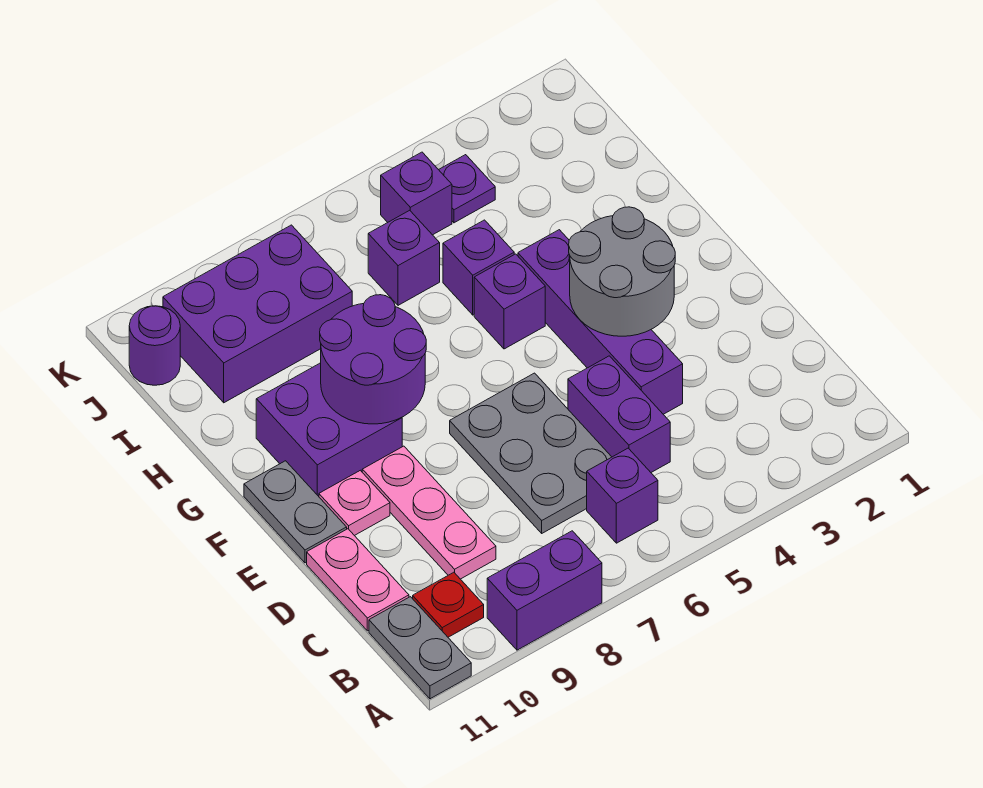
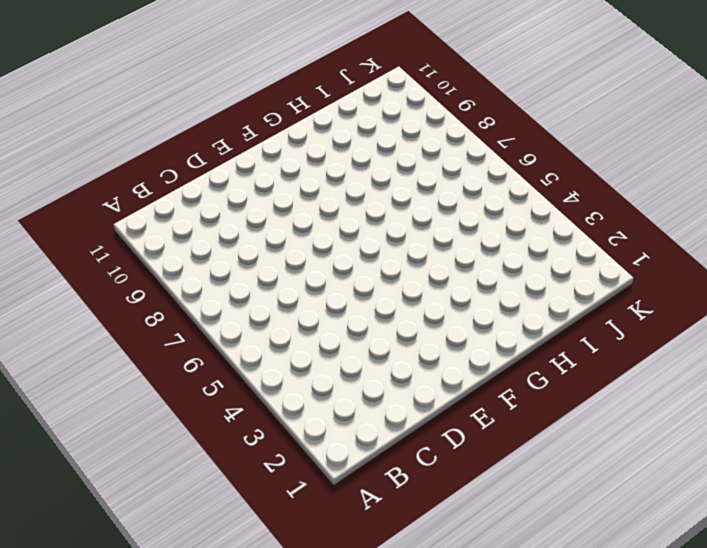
none -> purple 1x2 brick [487,531,602,650]
none -> grey 1x2 plate [369,597,471,699]
none -> purple 1x1 brick [587,448,658,543]

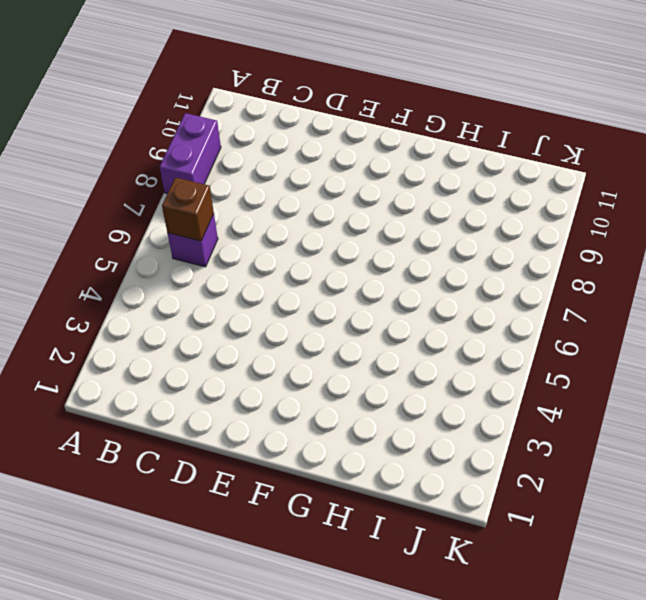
brown 1x1 brick [162,177,214,241] -> none
none -> grey 1x2 plate [369,597,471,699]
none -> red 1x1 plate [413,572,484,637]
none -> purple 1x2 brick [568,356,670,472]

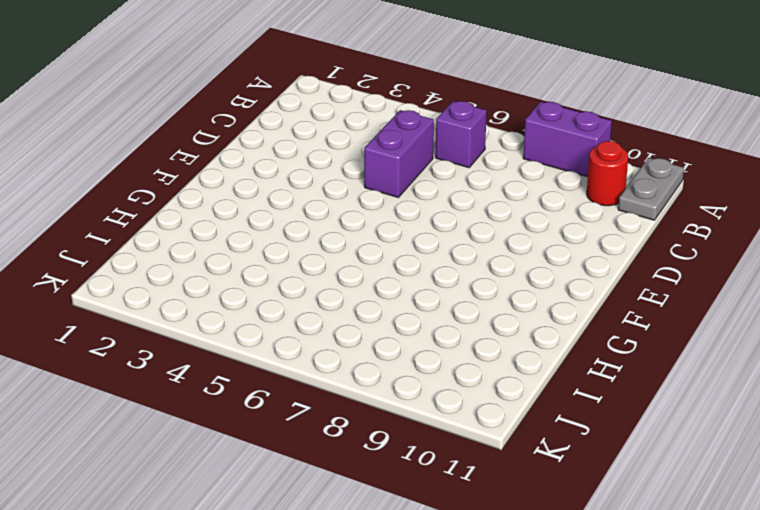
red 1x1 round brick [587,141,628,206] -> red 1x1 plate [413,572,484,637]
none -> grey 2x3 plate [450,373,611,533]
none -> pink 1x3 plate [362,446,496,579]
none -> pink 1x2 plate [307,529,409,631]

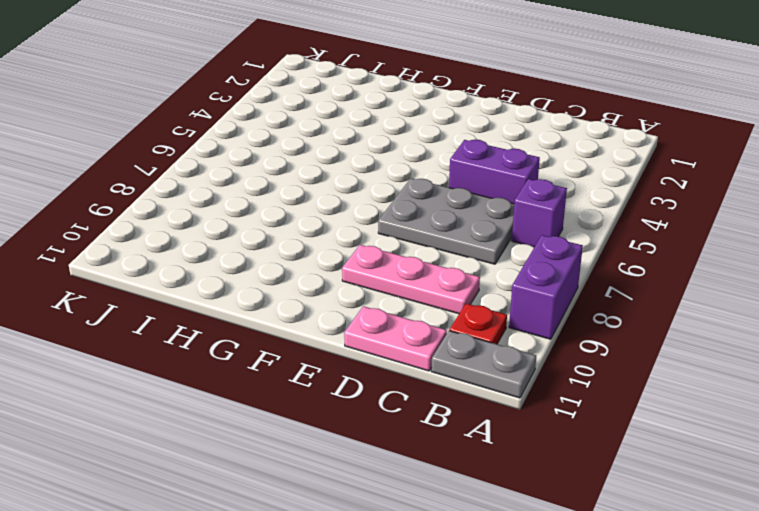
none -> purple 1x4 brick [518,230,683,414]
none -> pink 1x1 plate [319,470,390,536]
none -> grey 1x2 plate [244,461,347,563]

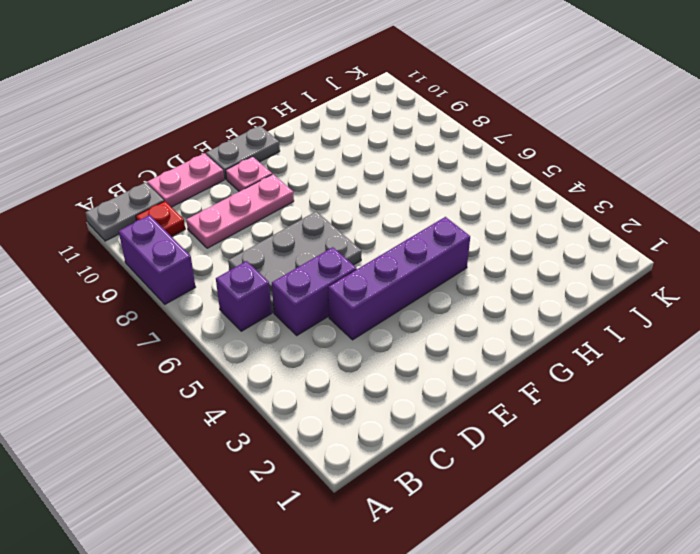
none -> purple 2x2 brick [256,363,402,496]
none -> purple 1x1 brick [474,254,545,349]
none -> purple 1x1 brick [443,220,514,315]

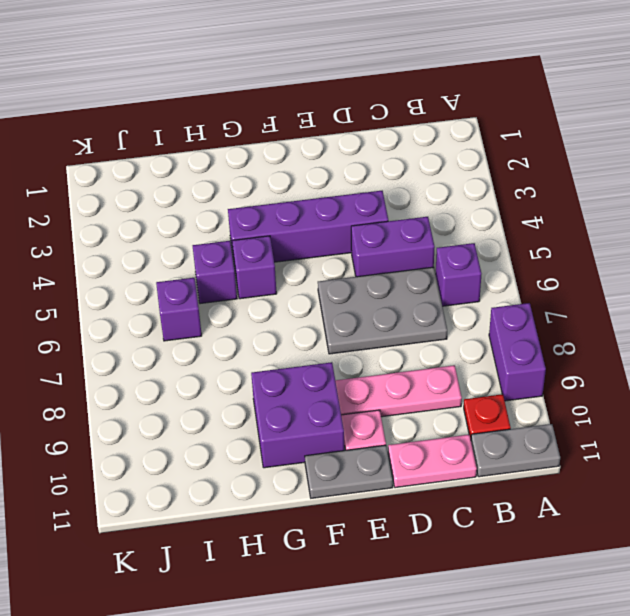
none -> purple 2x3 brick [163,225,352,403]
none -> purple 1x1 plate [439,155,495,223]
none -> purple 1x1 brick [381,152,452,235]

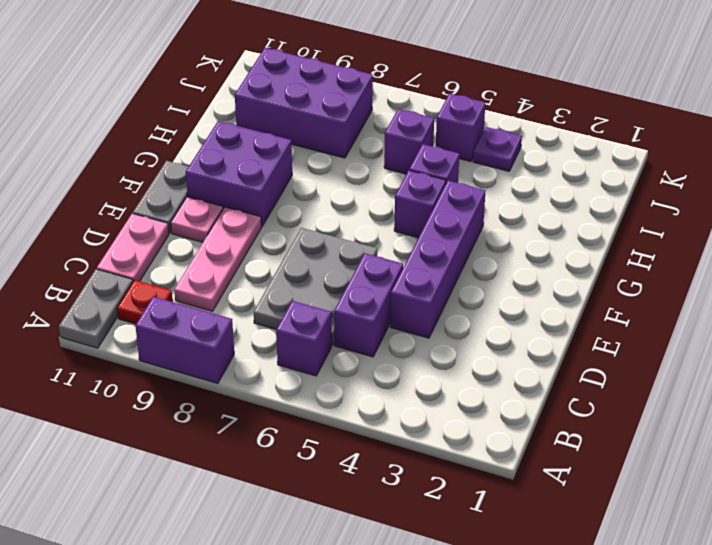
none -> purple 1x1 round brick [129,306,180,385]
none -> grey 2x2 round brick [569,207,675,336]
none -> purple 2x2 round brick [320,295,426,424]

